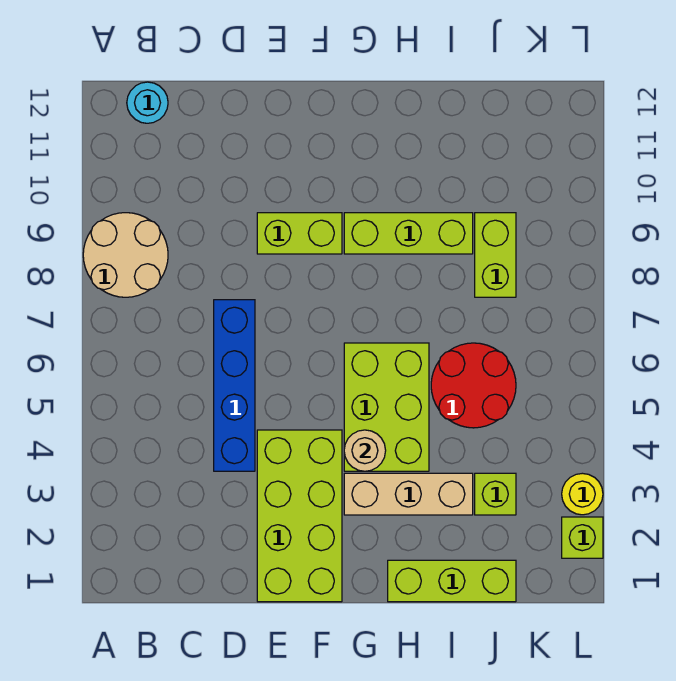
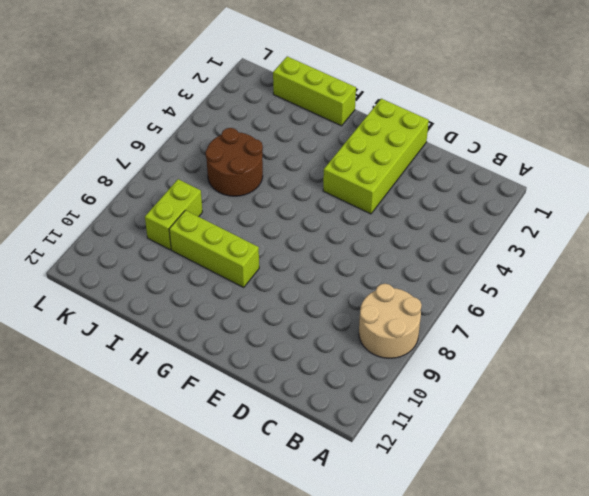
brown 2x2 round brick [205,128,263,196] -> red 2x2 round brick [431,343,516,428]
none -> cyan 1x1 round brick [127,82,168,123]
none -> blue 1x4 brick [214,300,255,471]
none -> lime 1x2 brick [257,213,342,254]

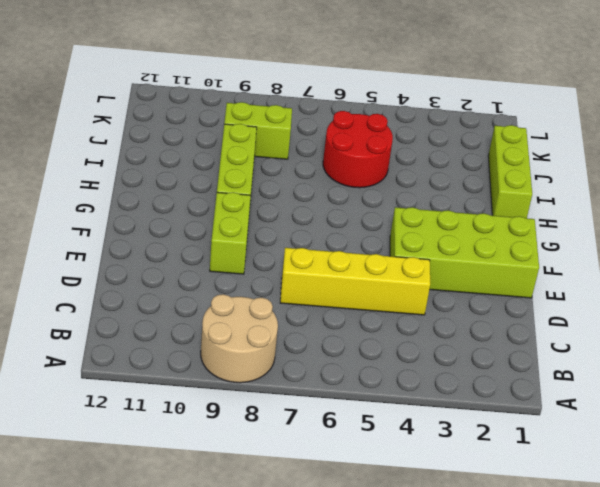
yellow 1x4 brick [280,248,430,315] -> blue 1x4 brick [214,300,255,471]
none -> cyan 1x1 round brick [127,82,168,123]
none -> tan 1x3 brick [344,473,473,515]
none -> lime 2x3 brick [344,343,429,471]

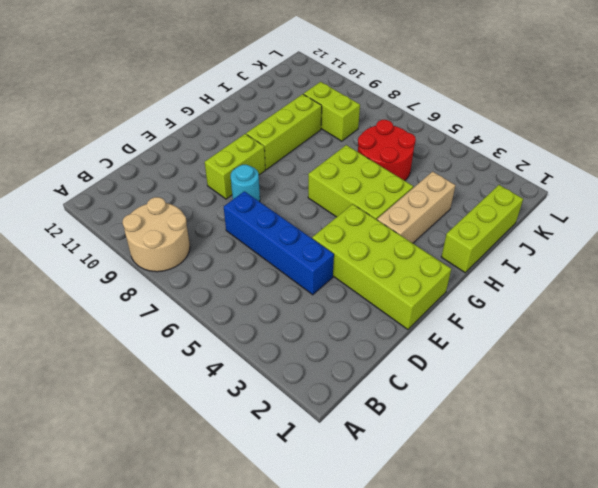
cyan 1x1 round brick [231,165,260,202] -> cyan 1x1 round brick moved to [127,82,168,123]
none -> lime 1x1 brick [475,473,516,515]
none -> lime 1x1 brick [562,517,603,558]
none -> yellow 1x1 round brick [562,473,603,515]

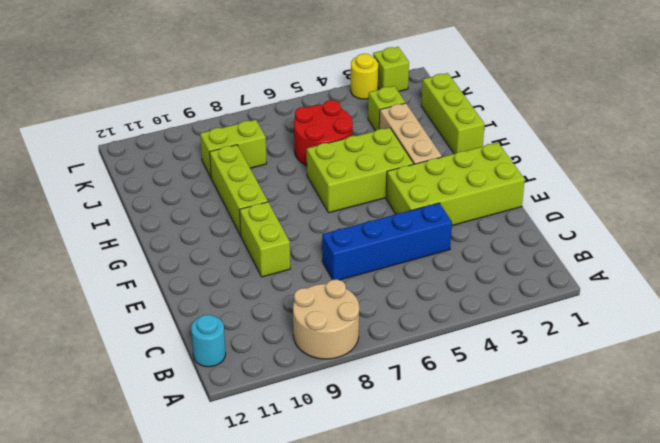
none -> tan 1x1 round brick [344,430,386,471]

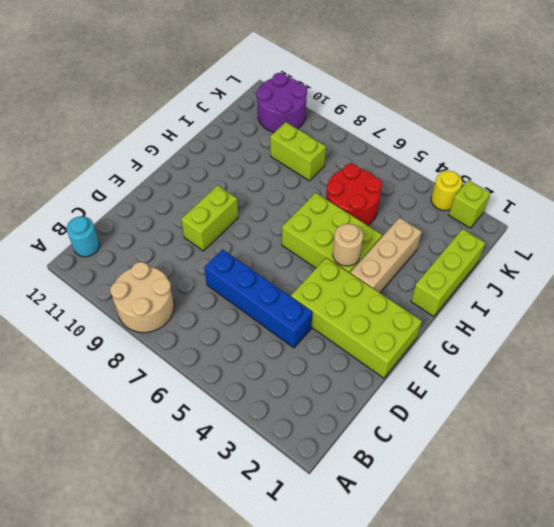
purple 2x2 round brick [257,73,307,132] -> none
none -> lime 1x3 brick [344,213,473,254]
none -> lime 1x1 brick [475,473,516,515]

